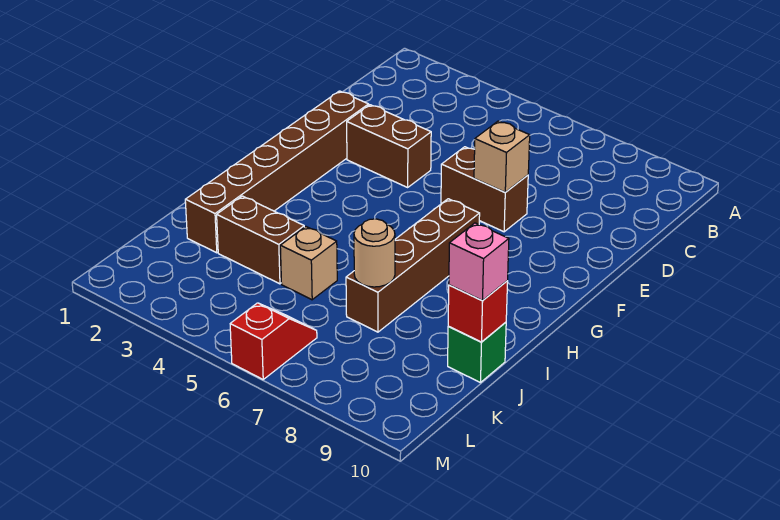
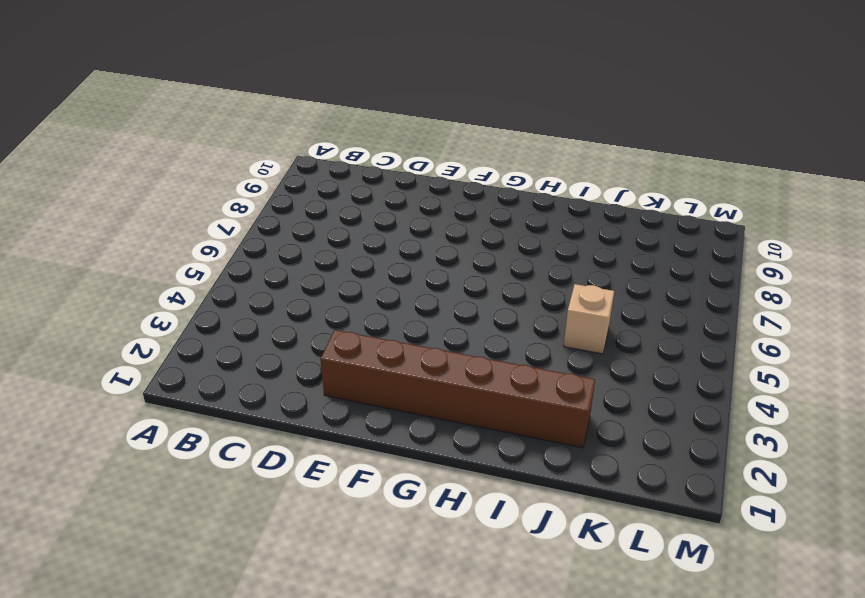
none -> brown 1x2 brick [347,105,431,187]
none -> brown 1x2 brick [441,147,528,232]
none -> brown 1x4 brick [346,199,480,332]

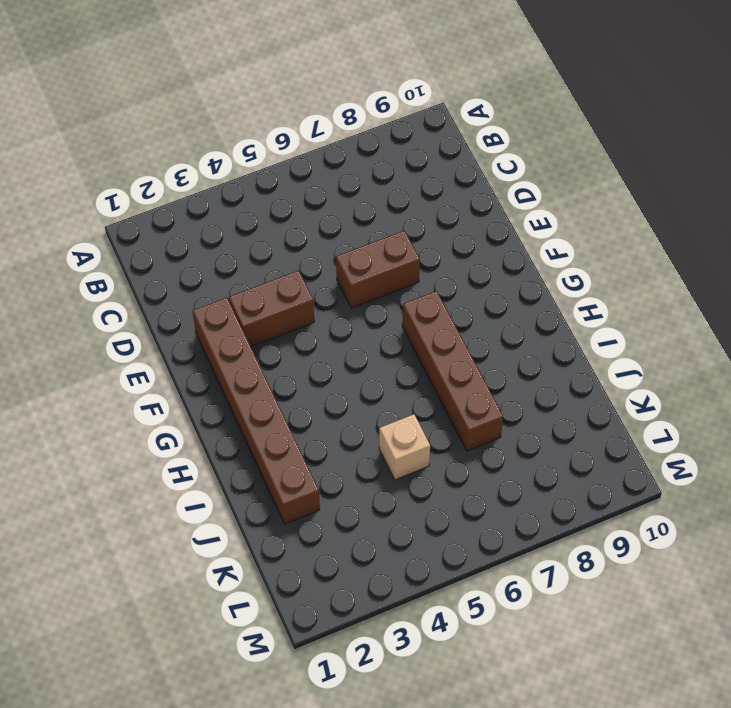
none -> brown 1x2 brick [217,196,304,284]
none -> green 1x1 brick [448,322,506,383]
none -> red 1x2 slope [230,303,317,379]

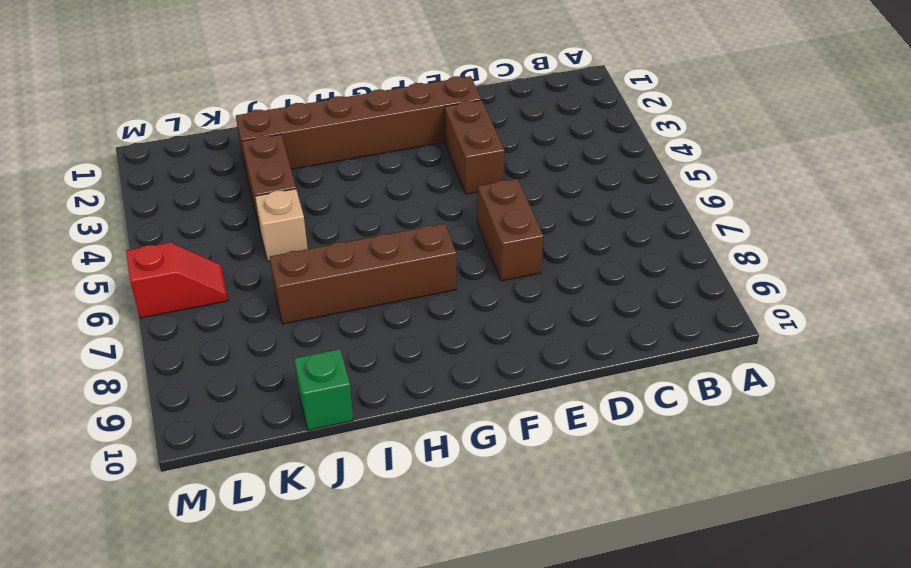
none -> tan 1x1 brick [474,121,530,192]
none -> tan 1x1 round brick [354,219,395,287]
none -> red 1x1 brick [448,281,508,342]

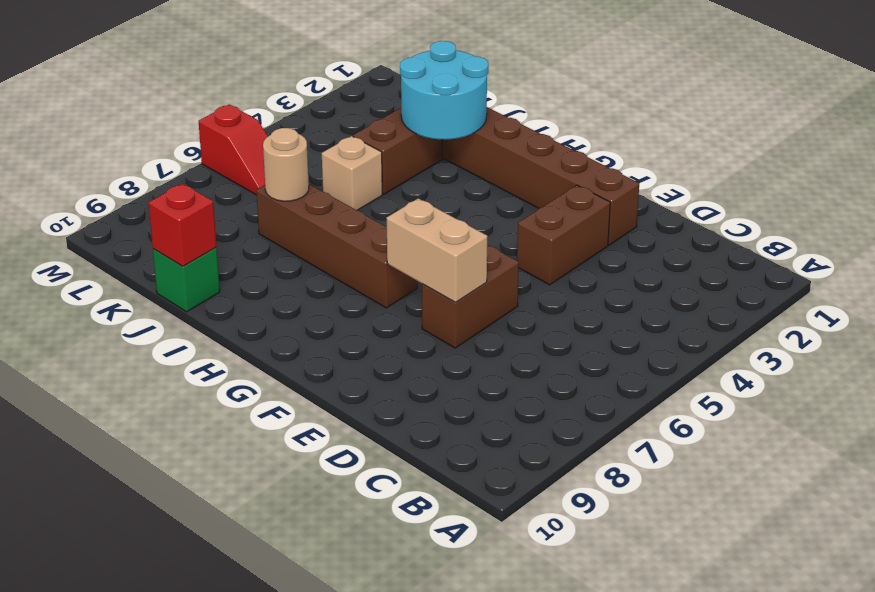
tan 1x2 brick [386,198,487,303] -> tan 1x1 brick [474,121,530,192]
cyan 2x2 round brick [400,41,488,140] -> none
none -> pink 1x1 brick [449,223,509,301]

